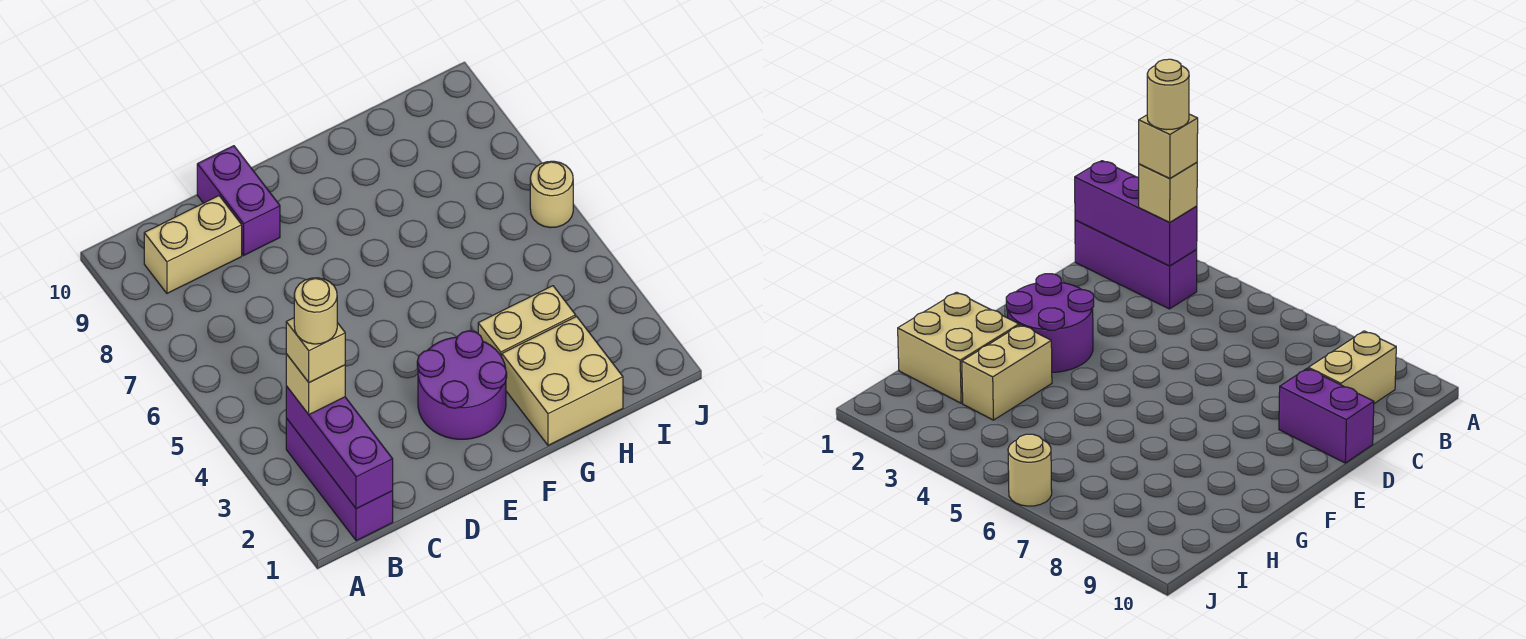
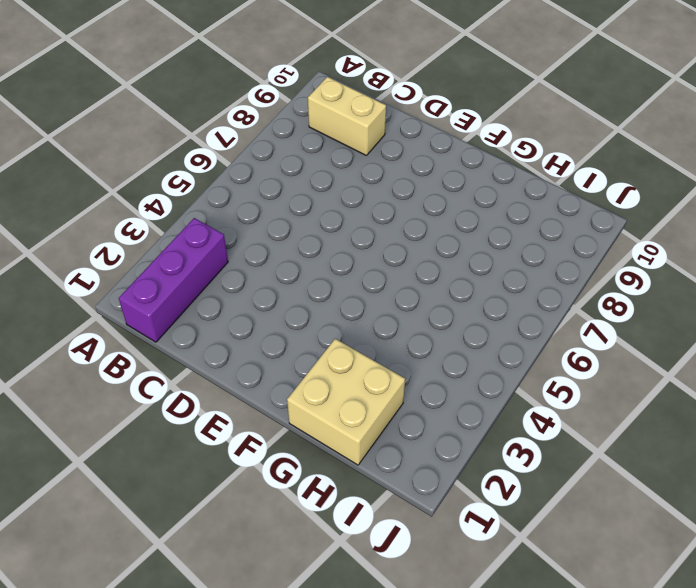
none -> purple 1x2 brick [197,146,280,255]
none -> purple 2x2 round brick [417,331,507,439]

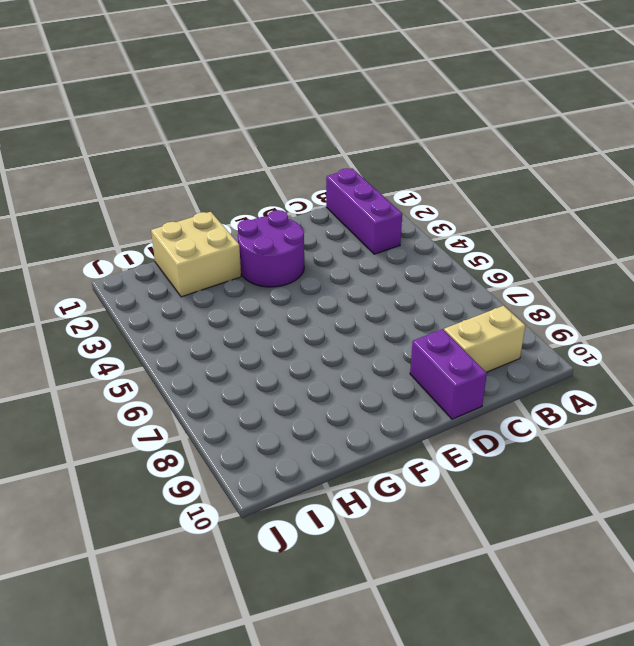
none -> tan 1x2 brick [478,286,576,357]
none -> tan 1x1 round brick [530,161,573,228]

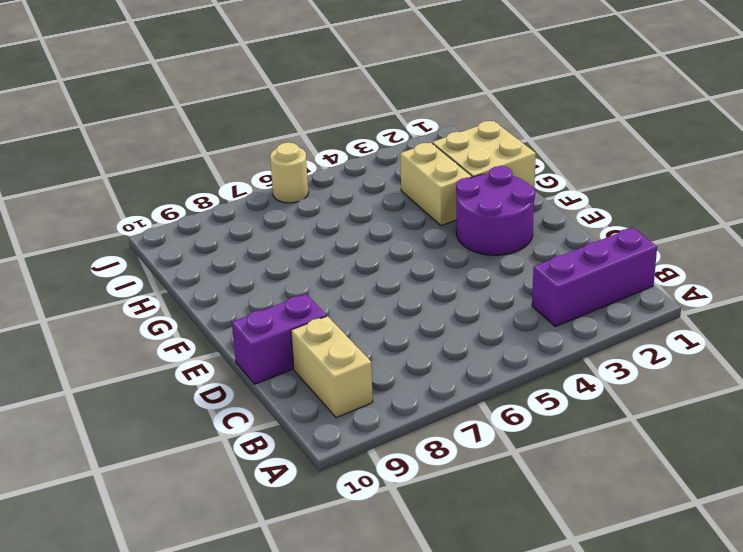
none -> purple 1x3 brick [286,386,393,509]
none -> tan 1x1 brick [286,354,345,414]

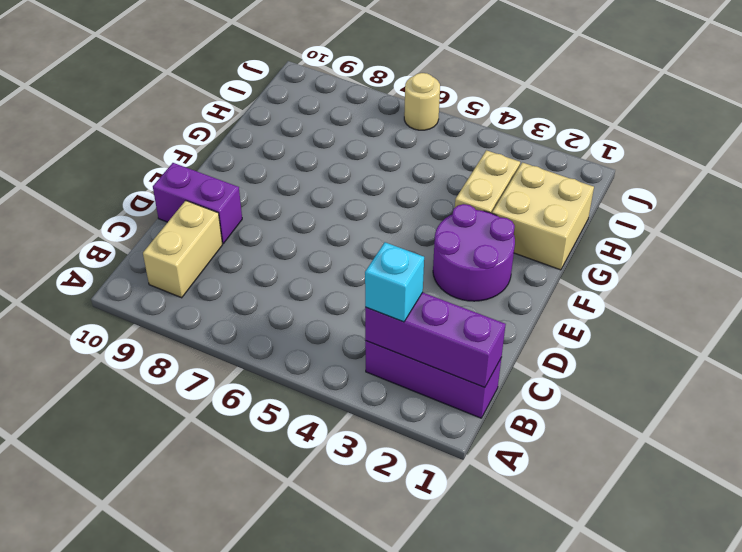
cyan 1x1 brick [365,242,424,322] -> tan 1x1 brick [286,354,345,414]
none -> tan 1x1 brick [286,318,345,383]
none -> tan 1x1 round brick [294,278,337,344]

